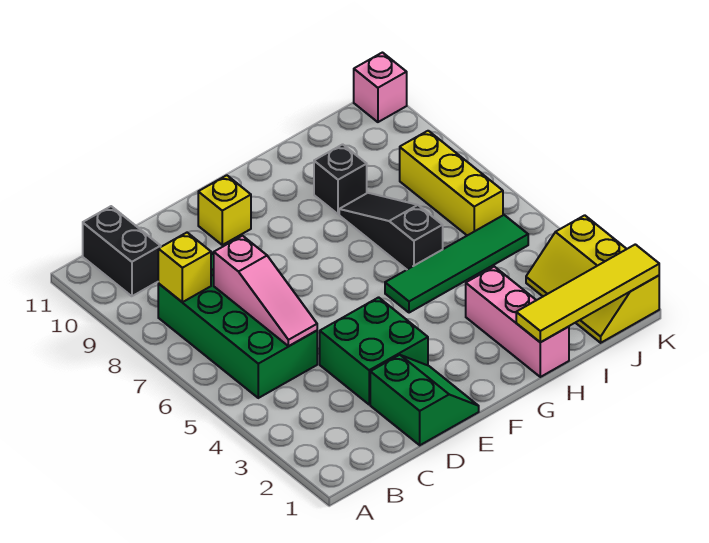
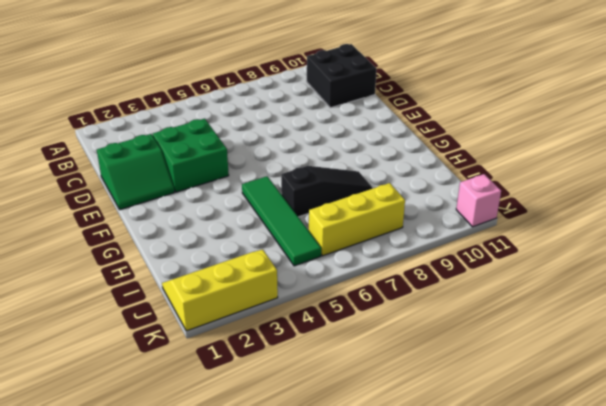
black 2x2 brick [307,44,376,108] -> black 1x2 brick [83,206,161,296]
none -> green 2x4 brick [158,252,317,398]
none -> yellow 1x1 brick [198,175,251,245]
none -> pink 1x3 brick [466,267,569,377]

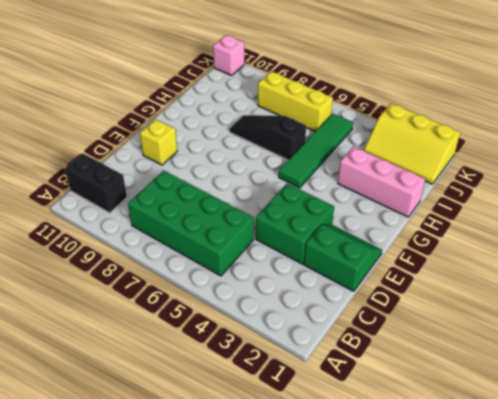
none -> black 1x1 brick [314,144,367,214]
none -> yellow 1x1 brick [158,233,211,302]
none -> pink 1x3 slope [214,236,317,346]

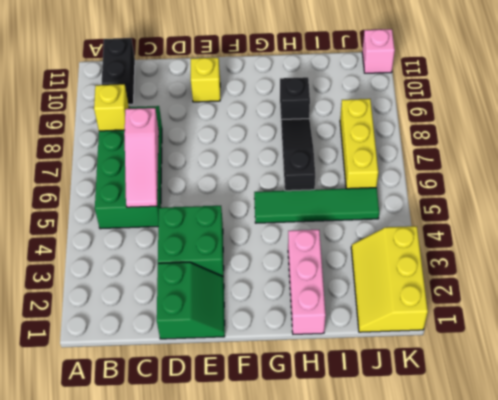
none -> yellow 1x4 tile [516,244,659,342]

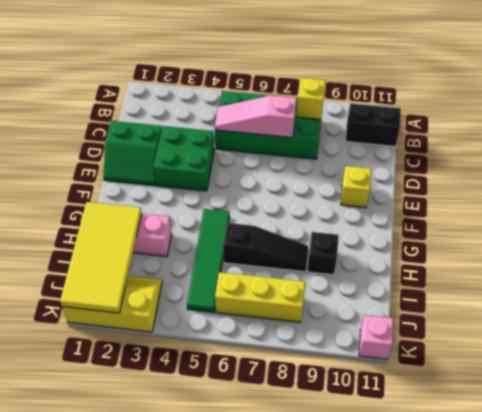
yellow 2x4 tile [60,202,142,313] -> yellow 1x4 tile [516,244,659,342]

